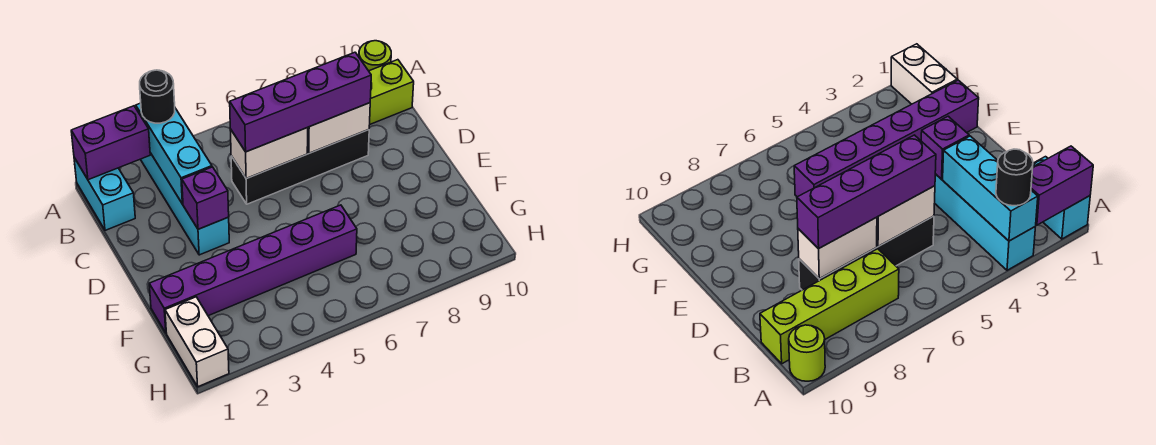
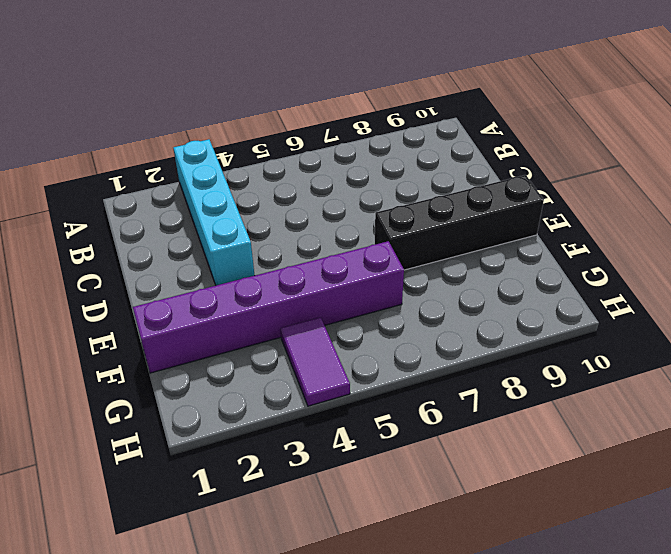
black 1x4 brick [375,175,544,270] -> black 1x4 brick moved to [231,130,369,204]
purple 1x2 tile [280,317,350,406] -> none
none -> cyan 1x2 brick [74,158,135,230]
none -> lime 1x1 round brick [359,41,391,71]
none -> lime 1x4 brick [369,60,414,124]

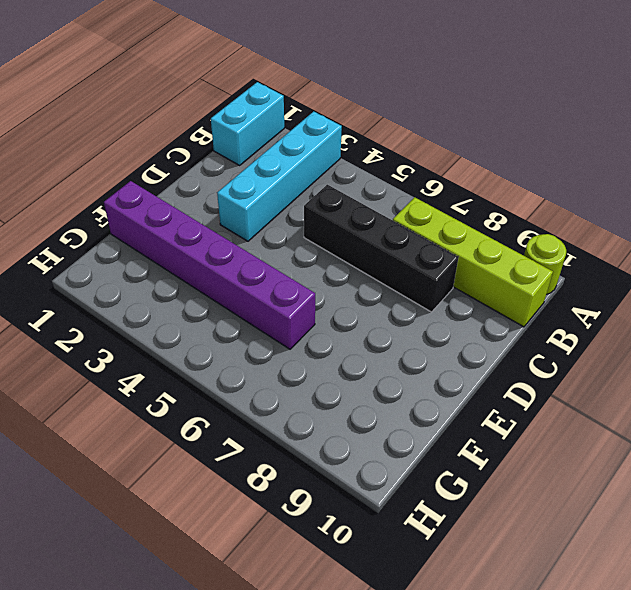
none -> white 1x2 brick [165,297,229,387]
none -> purple 1x2 brick [71,106,150,180]
none -> cyan 1x3 brick [136,103,212,204]

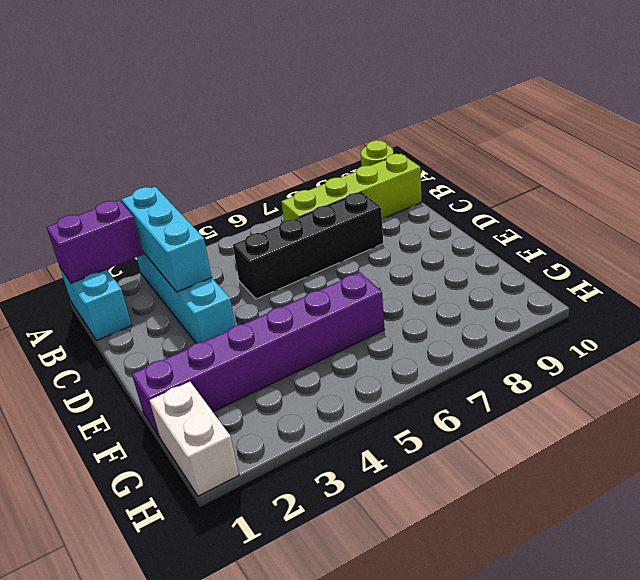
none -> white 1x2 brick [230,128,308,179]
none -> white 1x2 brick [307,103,370,153]
none -> purple 1x1 brick [182,167,229,229]

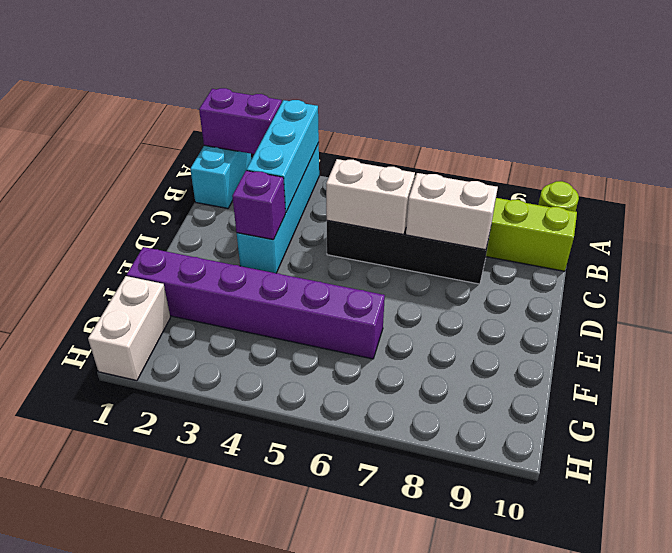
none -> black 1x1 round brick [140,70,175,123]
none -> purple 1x4 brick [230,52,371,152]

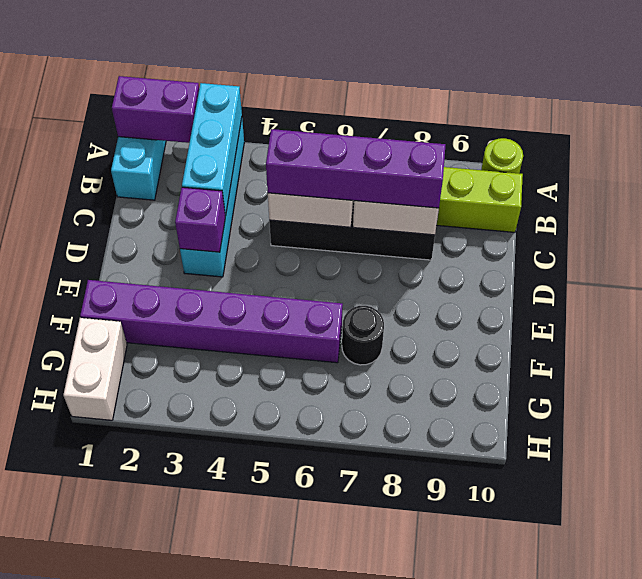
black 1x1 round brick [342,306,384,365] -> black 1x1 round brick moved to [140,70,175,123]

